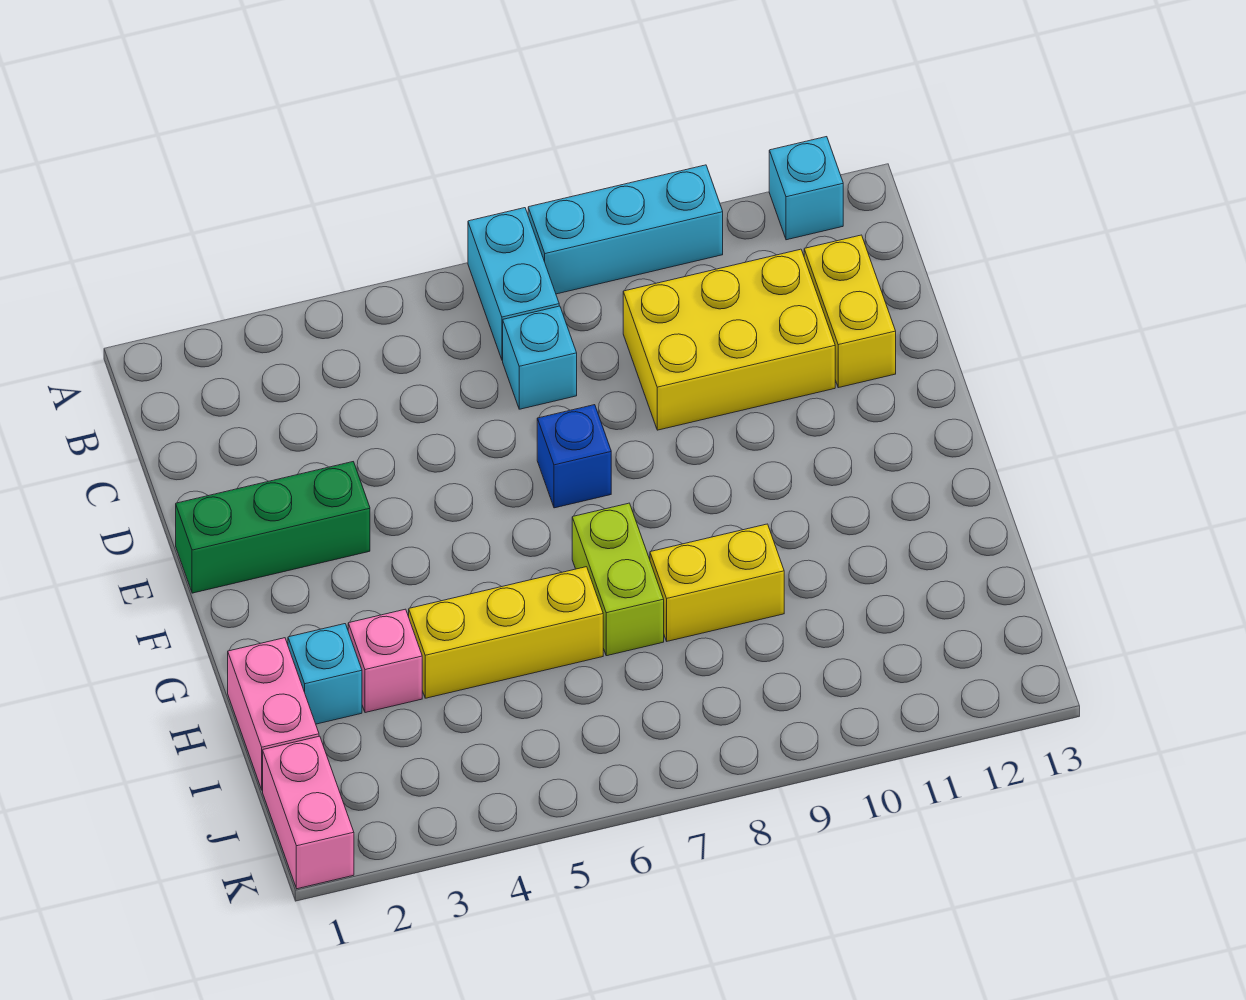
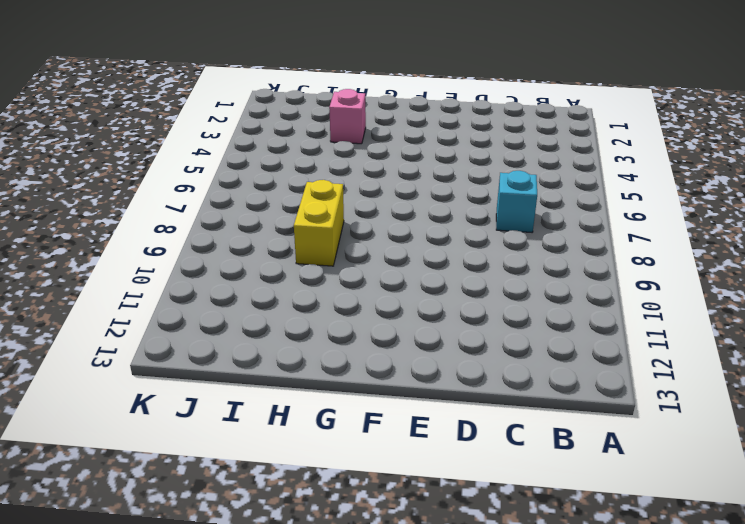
none -> cyan 1x2 brick [468,208,559,360]
none -> cyan 1x3 brick [528,165,723,294]
none -> cyan 1x1 brick [769,137,843,240]

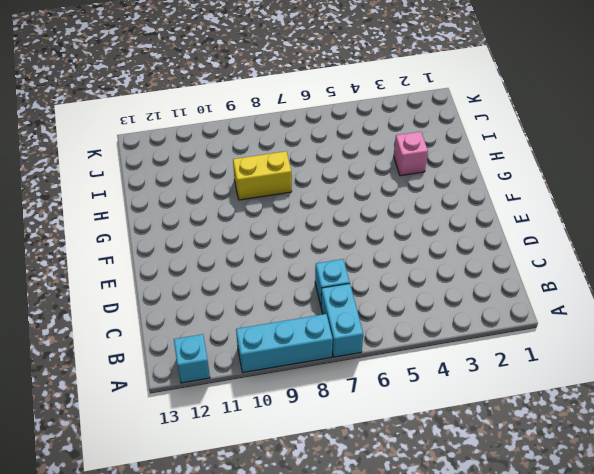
none -> yellow 2x3 brick [623,249,835,430]
none -> yellow 1x2 brick [804,235,896,388]
none -> green 1x3 brick [176,462,370,593]

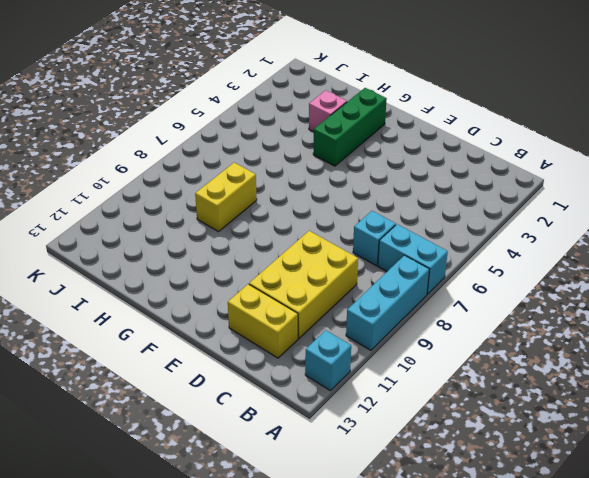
green 1x3 brick [313,88,387,166] -> green 1x3 brick moved to [176,462,370,593]
none -> blue 1x1 brick [537,405,611,508]
none -> lime 1x2 brick [572,503,664,656]
none -> pink 1x2 brick [228,638,319,790]

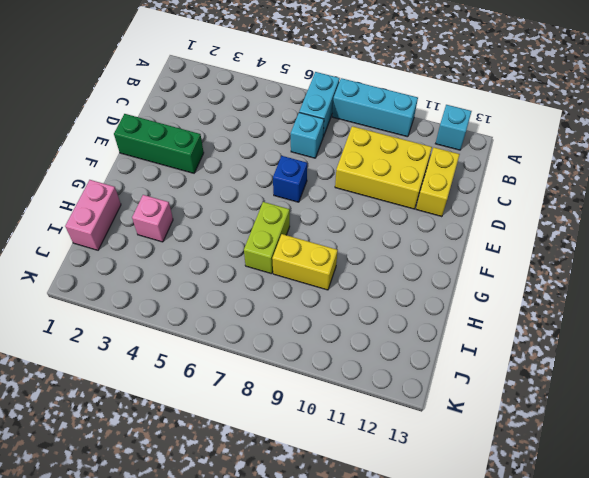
none -> cyan 1x1 brick [288,624,362,724]
none -> yellow 1x3 brick [409,567,603,698]
none -> pink 1x2 brick [263,736,354,889]

